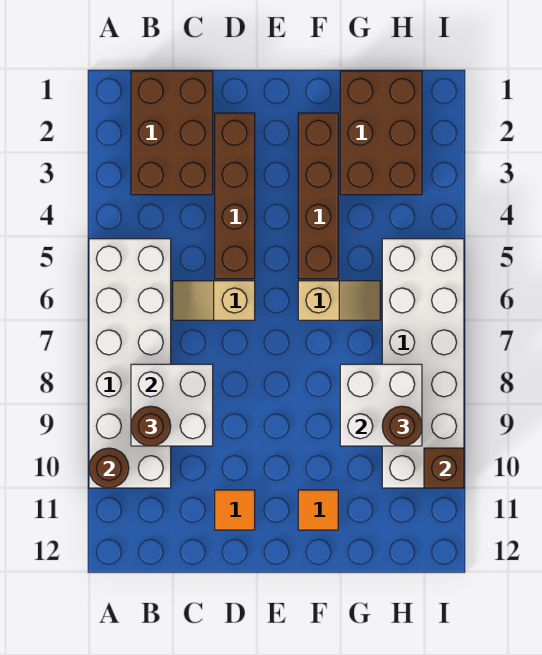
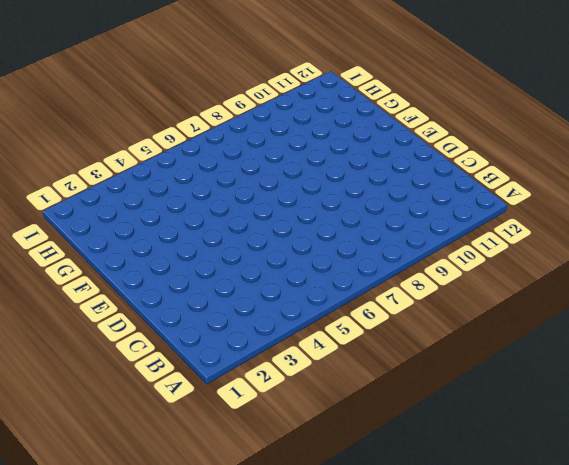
none -> white 2x6 brick [89,239,171,488]
none -> brown 2x3 brick [131,71,213,195]
none -> tan 1x2 slope [173,281,255,320]

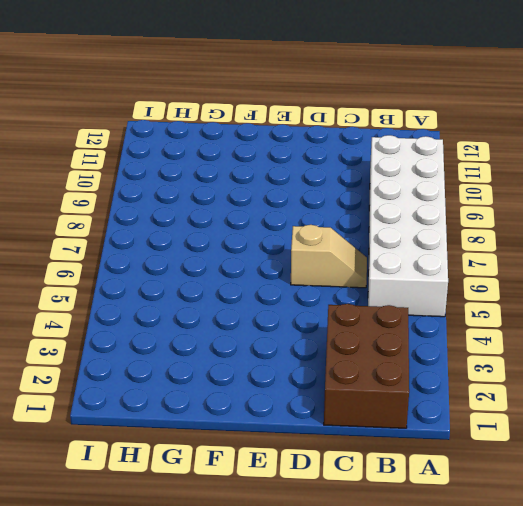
none -> brown 1x4 brick [215,113,255,279]
none -> orange 1x1 tile [215,490,255,530]
none -> brown 1x4 brick [298,113,338,279]

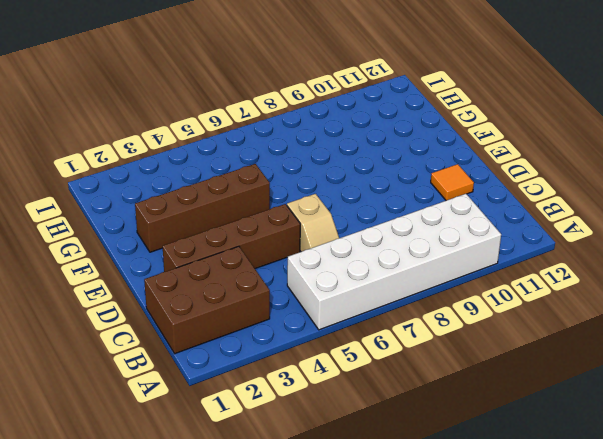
none -> tan 1x2 slope [298,281,380,320]
none -> orange 1x1 tile [298,490,338,530]
none -> brown 2x3 brick [340,71,422,195]

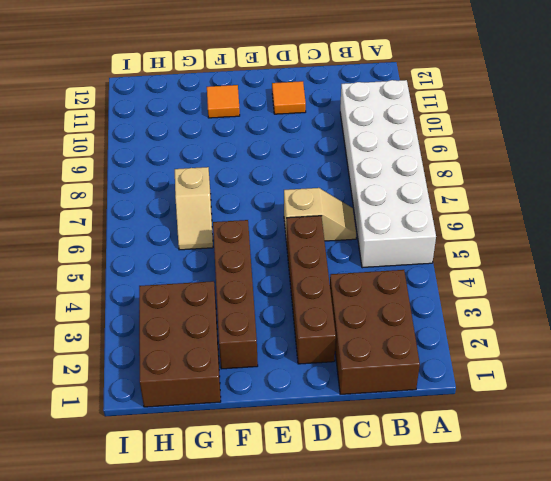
tan 1x2 slope [175,167,213,250] -> tan 1x2 slope turned to [298,281,380,320]
none -> white 2x6 brick [382,239,464,488]
none -> brown 1x1 round brick [89,448,129,488]
none -> white 2x2 brick [131,364,213,446]

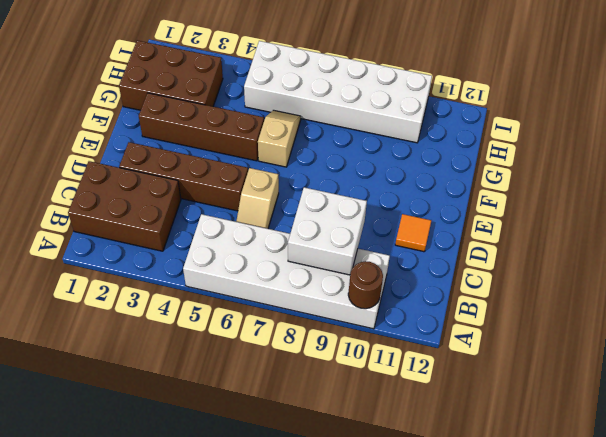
none -> orange 1x1 tile [298,490,338,530]
none -> white 2x2 brick [340,364,422,446]
none -> brown 1x1 brick [424,448,464,488]

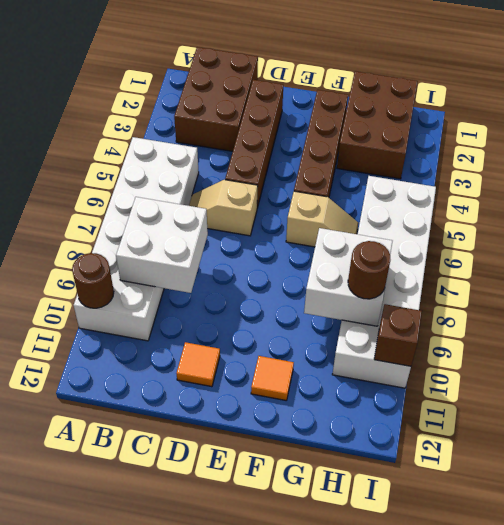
none -> brown 1x1 round brick [131,406,171,446]

